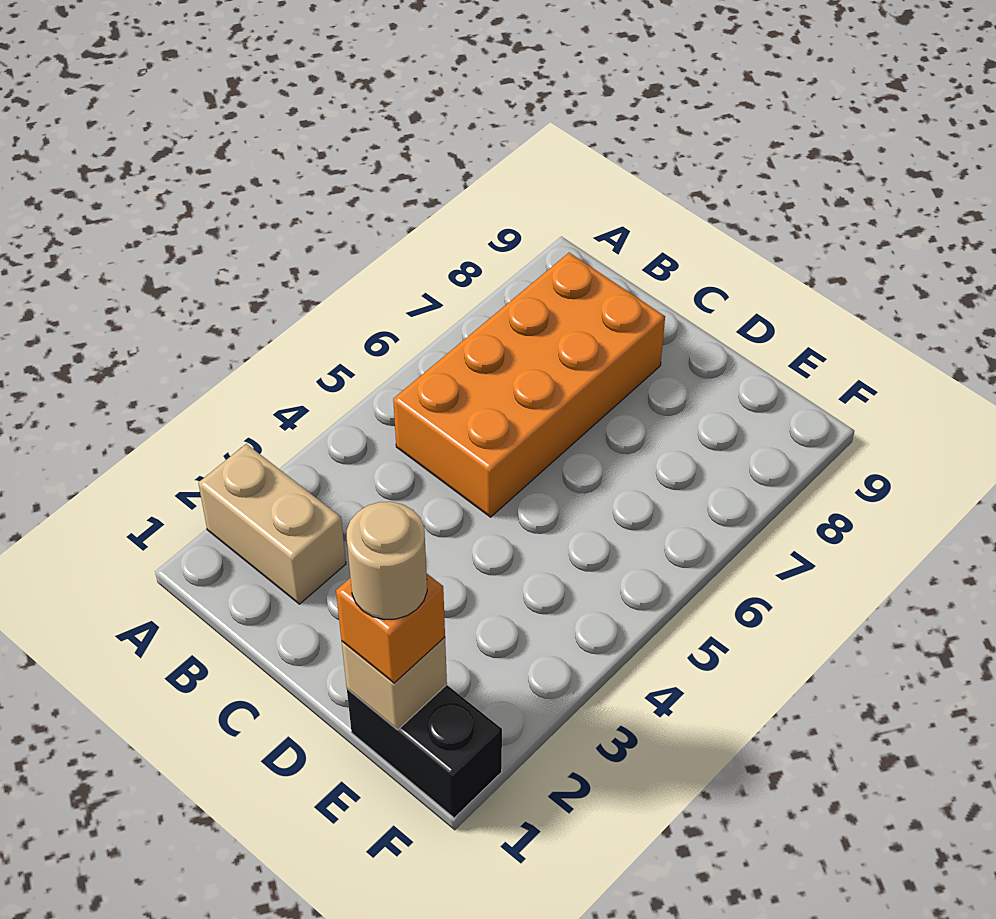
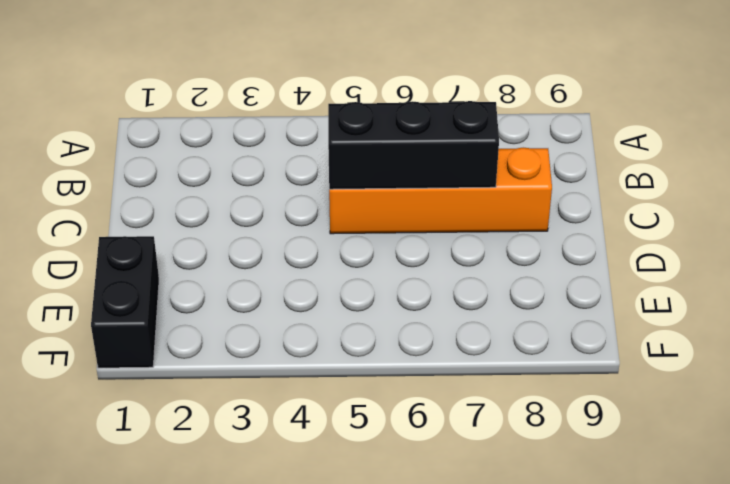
orange 1x4 brick [329,148,552,234] -> orange 2x4 brick [393,253,665,517]
black 1x3 brick [328,101,499,189] -> none
none -> tan 1x2 brick [198,444,346,604]
none -> tan 1x1 brick [342,637,447,730]

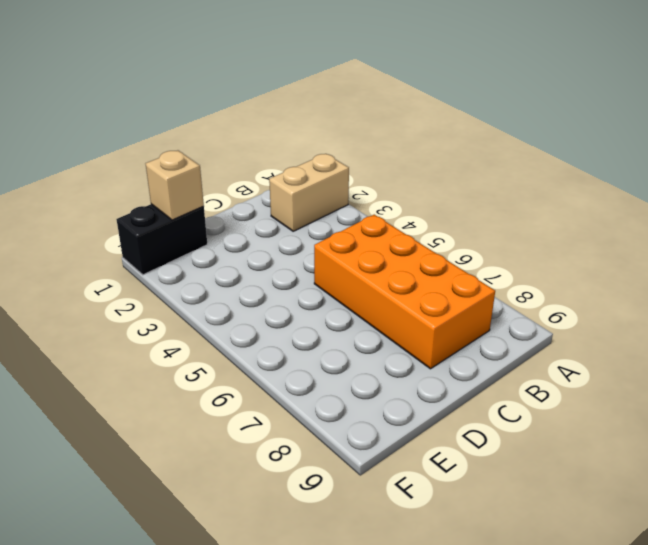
none -> orange 1x1 brick [336,574,445,683]
none -> tan 1x1 round brick [347,502,427,620]

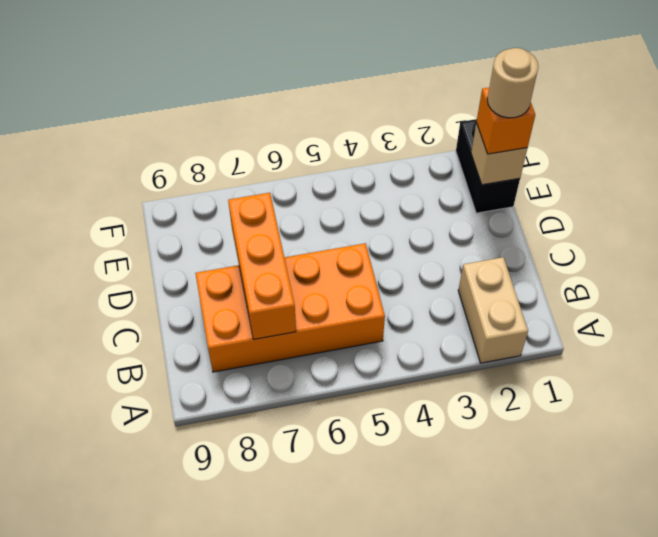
orange 1x3 brick [228,193,296,339] -> none

